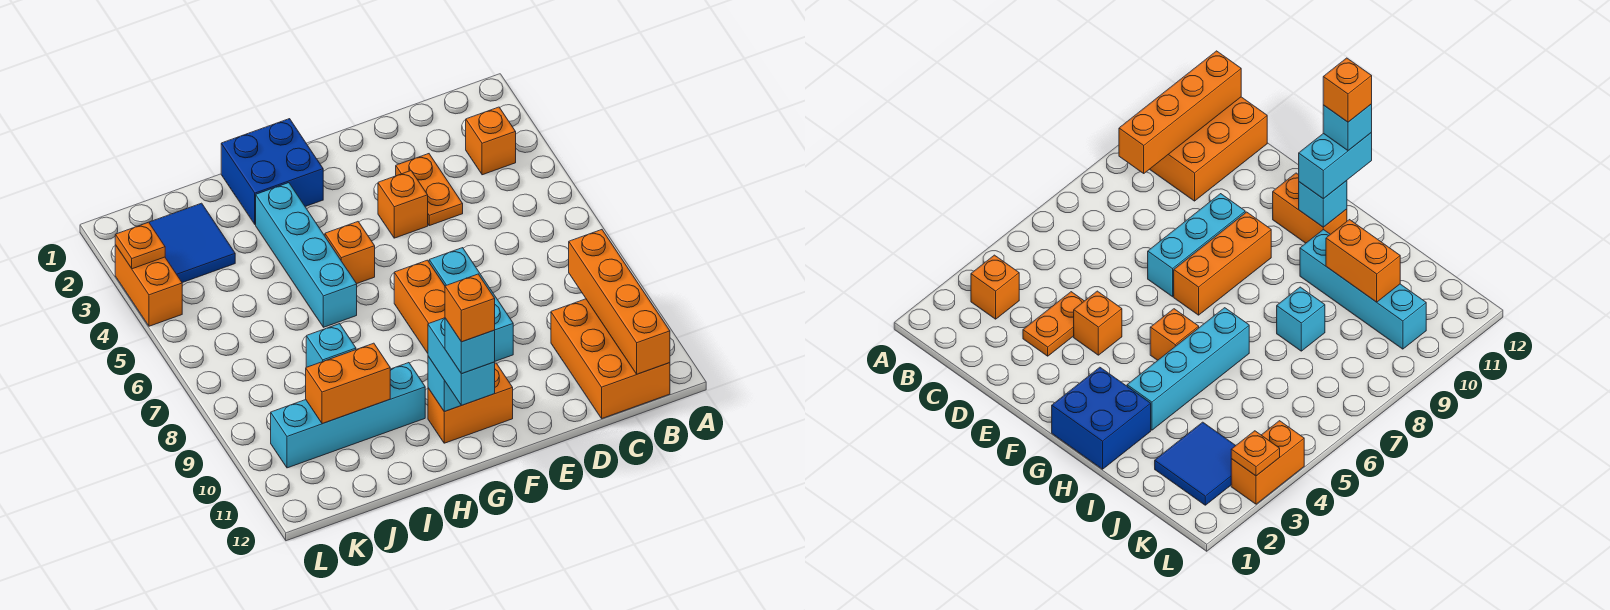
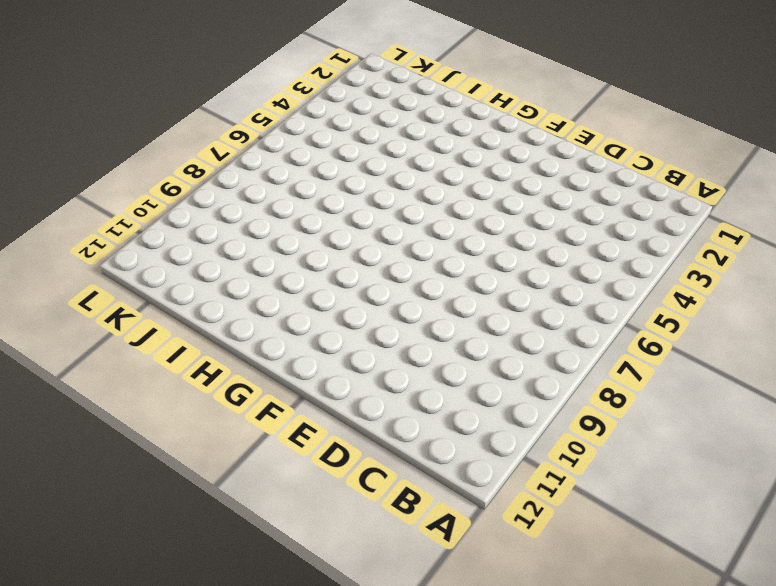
none -> orange 1x1 brick [466,107,516,175]
none -> orange 2x3 brick [551,299,670,418]
none -> orange 1x2 plate [396,154,463,226]

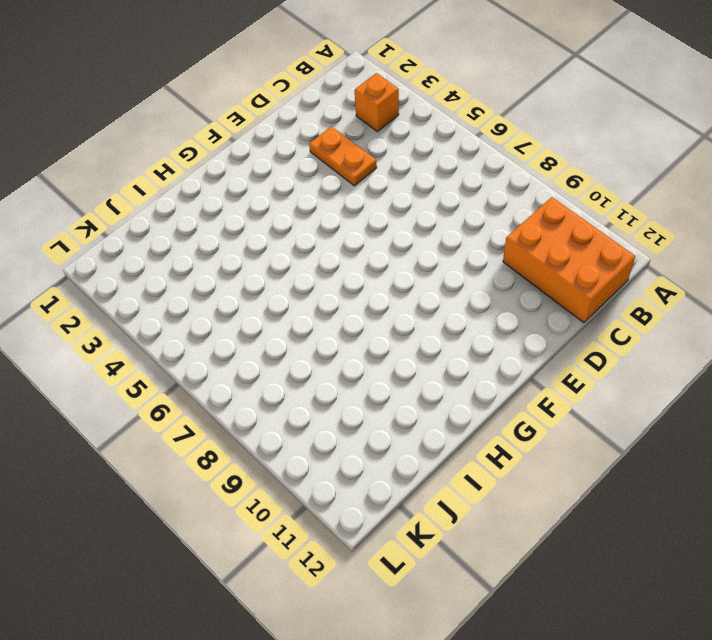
none -> orange 1x1 brick [378,171,428,238]
none -> cyan 1x3 brick [429,248,513,361]
none -> orange 1x3 brick [394,260,445,353]

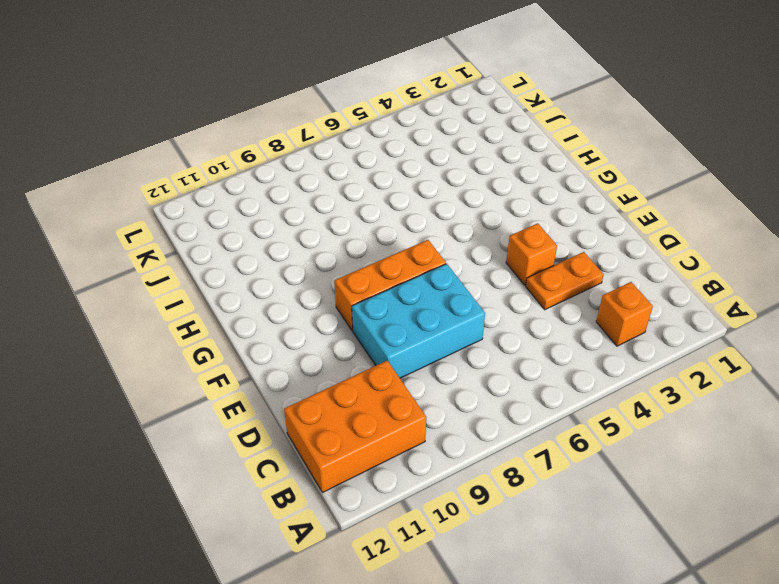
cyan 2x3 brick [352,264,485,378] -> cyan 1x3 brick [429,248,513,361]
none -> orange 1x2 brick [428,363,513,443]
none -> blue 2x2 brick [221,119,323,224]
none -> orange 1x1 brick [325,222,375,284]

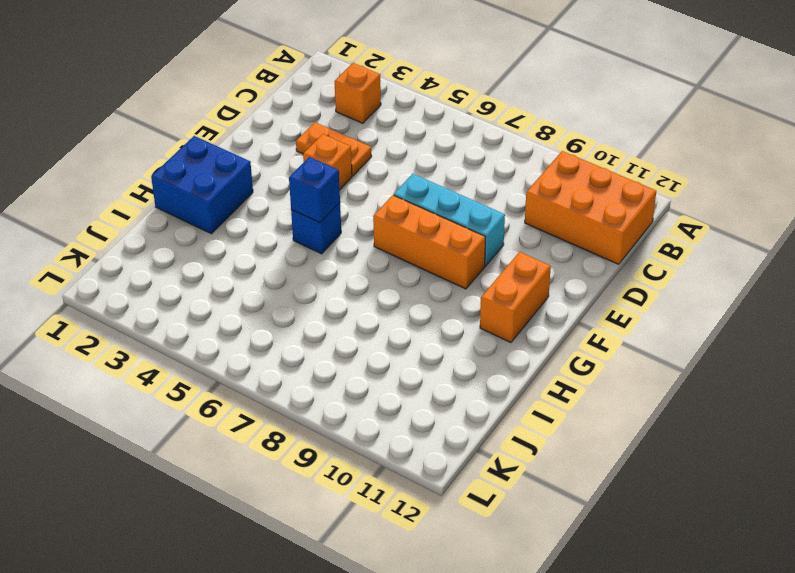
blue 1x1 brick [291,202,341,254] -> orange 1x1 brick [325,222,375,284]
blue 1x1 brick [289,157,340,223] -> none
none -> cyan 1x4 brick [256,183,357,327]
none -> cyan 1x4 brick [271,363,425,468]
none -> cyan 1x1 brick [306,324,356,367]

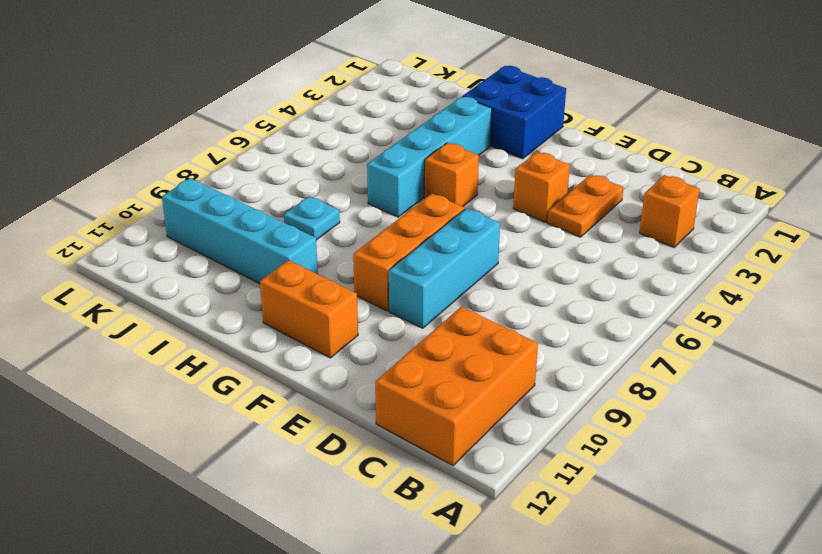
cyan 1x1 plate [284,196,340,240] -> cyan 1x1 brick [306,324,356,367]
none -> blue 2x2 tile [149,203,235,283]
none -> orange 1x2 brick [115,245,182,326]
none -> orange 1x4 brick [569,230,670,374]

